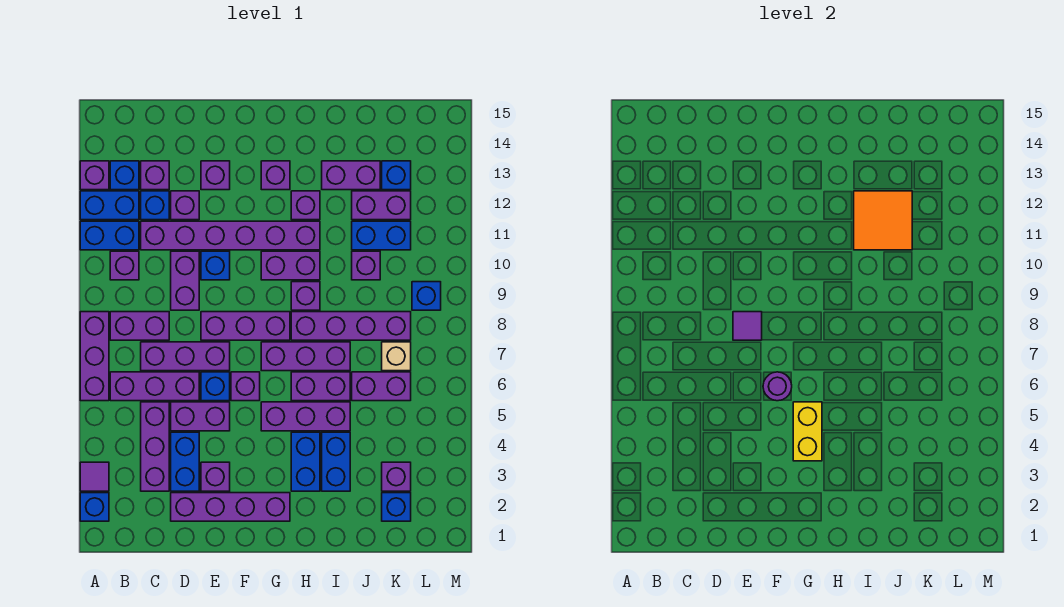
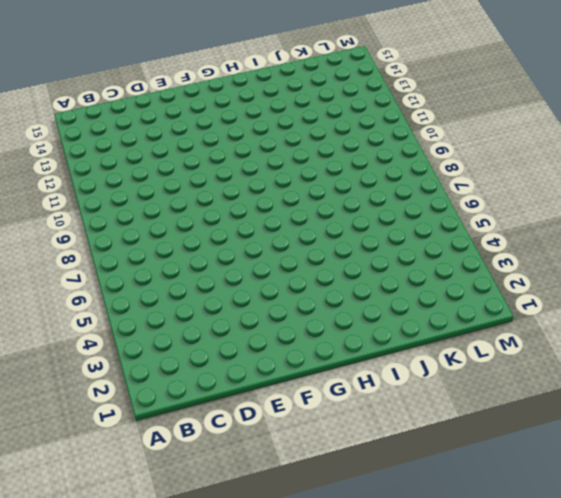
none -> blue 1x1 brick [80,493,109,521]
none -> purple 1x1 tile [80,462,109,491]
none -> purple 1x3 brick [80,312,109,401]
none -> blue 1x2 brick [80,221,139,250]

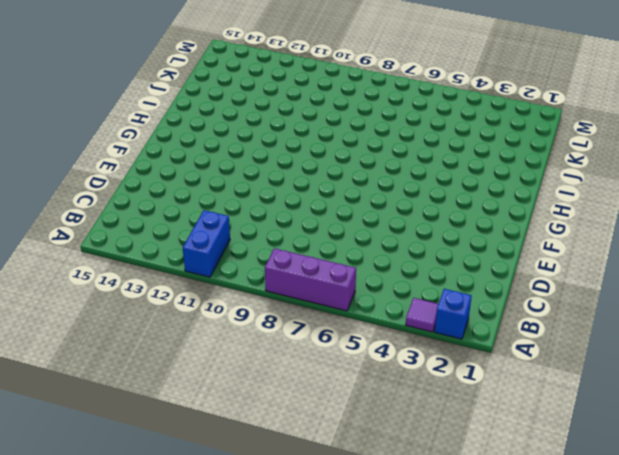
none -> blue 1x2 brick [80,191,139,220]
none -> purple 1x1 brick [80,161,109,190]
none -> purple 1x3 brick [110,372,199,401]
none -> purple 1x2 brick [110,312,169,340]

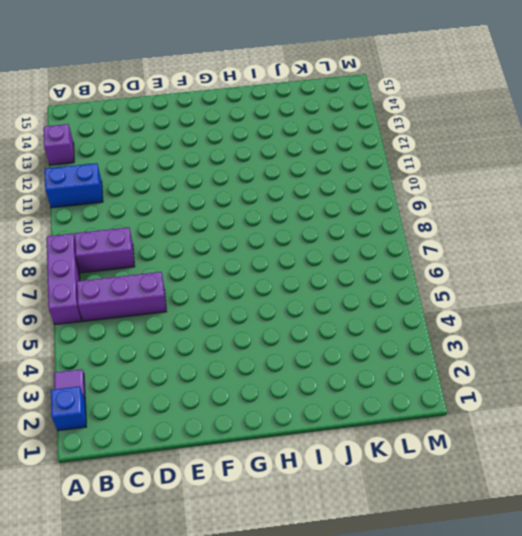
none -> blue 1x2 brick [80,191,139,220]
none -> purple 1x1 brick [110,251,139,280]
none -> blue 1x1 brick [110,161,139,190]
none -> purple 1x3 brick [141,402,169,491]

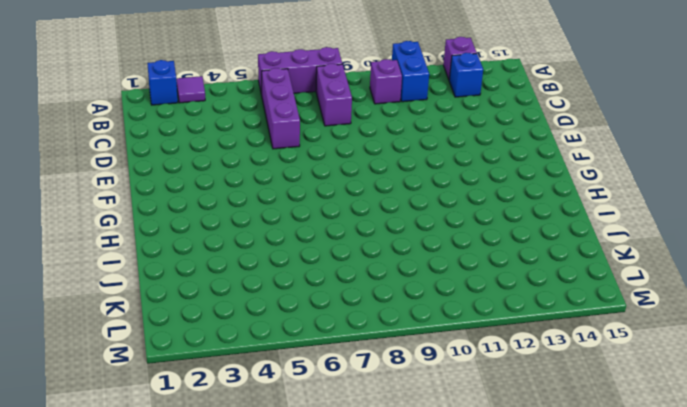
none -> blue 1x2 brick [80,191,139,220]
none -> purple 1x3 brick [141,402,169,491]
none -> purple 1x3 brick [141,342,230,371]
none -> purple 1x6 brick [141,221,320,250]

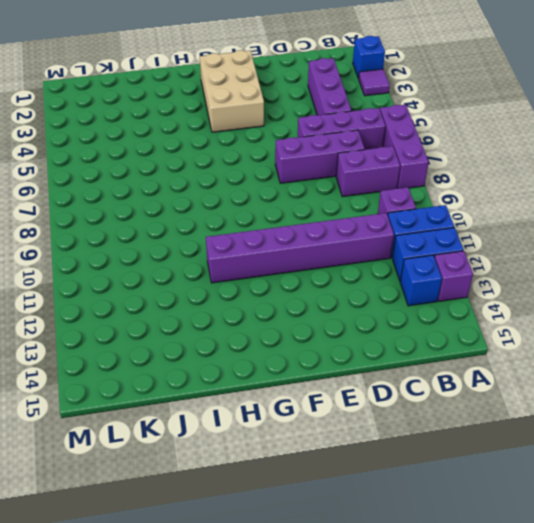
tan 2x3 brick [200,50,264,132] -> purple 1x4 brick [171,493,290,521]
none -> blue 1x1 brick [141,191,169,220]
none -> purple 1x1 brick [141,161,169,190]
none -> blue 1x2 brick [171,432,199,491]
none -> purple 1x2 brick [171,402,230,431]

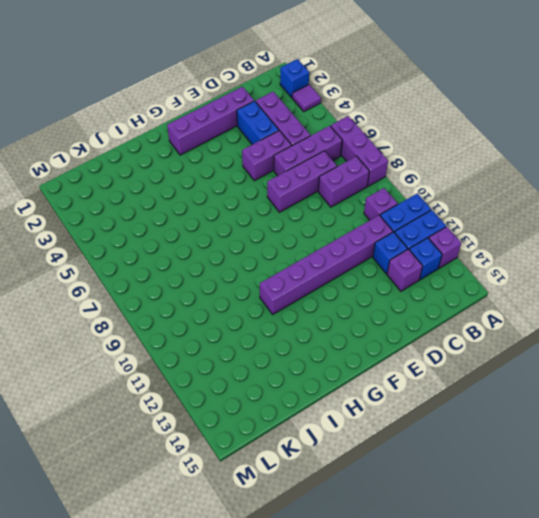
none -> purple 1x2 brick [171,251,199,310]
none -> purple 1x1 brick [171,191,199,220]
none -> purple 1x1 brick [201,462,230,491]
none -> blue 1x1 brick [201,372,230,401]

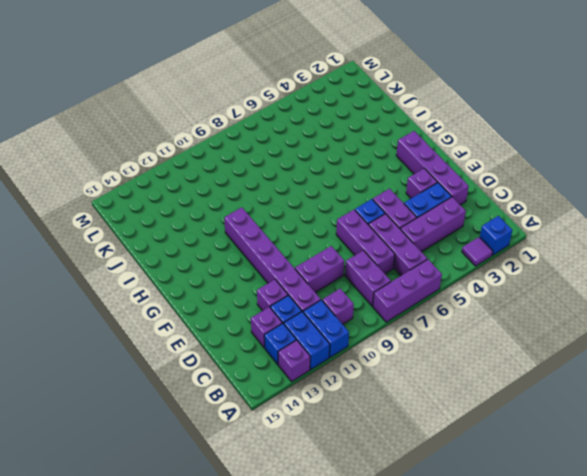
none -> purple 1x3 brick [201,312,290,340]
none -> blue 1x1 brick [201,251,230,280]
none -> purple 1x1 brick [201,161,230,190]
none -> purple 1x1 brick [231,372,260,401]

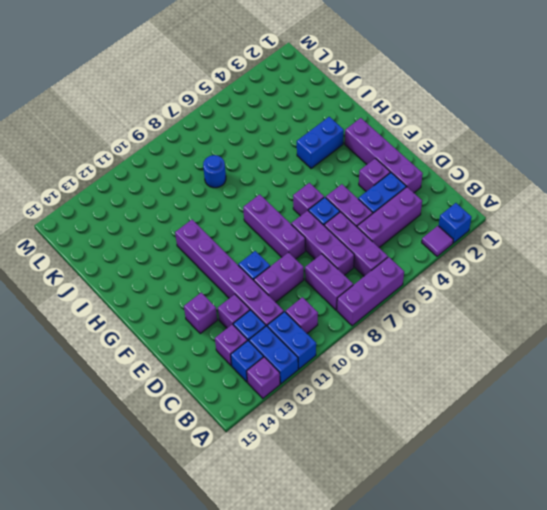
blue 1x1 round brick [203,155,226,188] -> purple 1x4 brick [291,312,411,340]
none -> purple 1x3 brick [261,402,350,431]
none -> purple 1x3 brick [261,342,350,371]
none -> purple 1x2 brick [261,251,320,280]
none -> purple 1x1 brick [261,161,290,190]

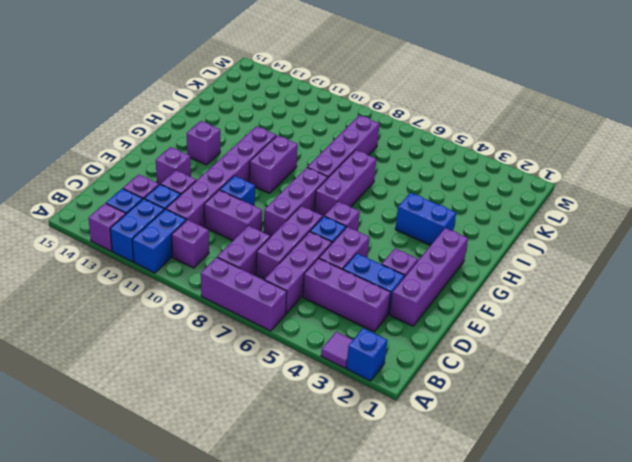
none -> purple 1x3 brick [261,402,350,431]
none -> purple 1x2 brick [291,372,350,401]
none -> purple 1x1 brick [291,282,320,310]
none -> purple 1x1 brick [291,191,320,220]

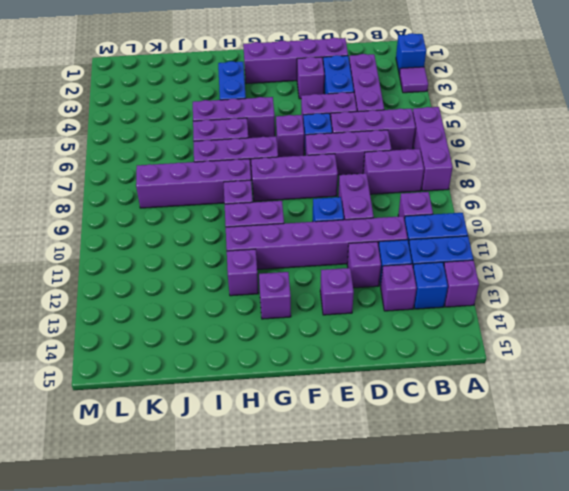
none -> blue 1x2 brick [322,432,350,491]
none -> purple 1x2 brick [322,161,380,190]
none -> purple 1x2 brick [352,372,411,401]
none -> purple 1x1 brick [352,251,380,280]

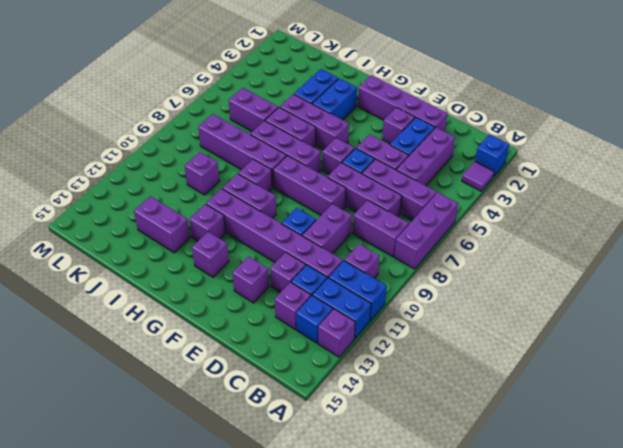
none -> blue 1x2 brick [352,221,411,250]
none -> purple 1x2 brick [352,191,411,220]
none -> blue 1x1 brick [382,493,411,521]
none -> purple 1x1 brick [382,462,411,491]

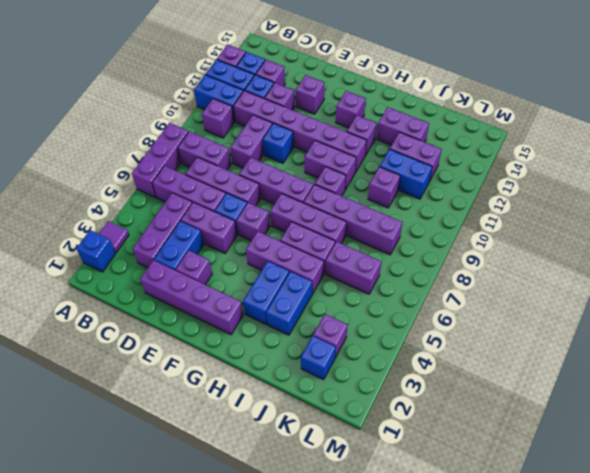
none -> tan 1x1 brick [382,342,411,371]
none -> blue 1x1 brick [382,161,411,190]
none -> blue 1x1 brick [412,282,441,310]
none -> purple 1x1 tile [733,312,762,340]

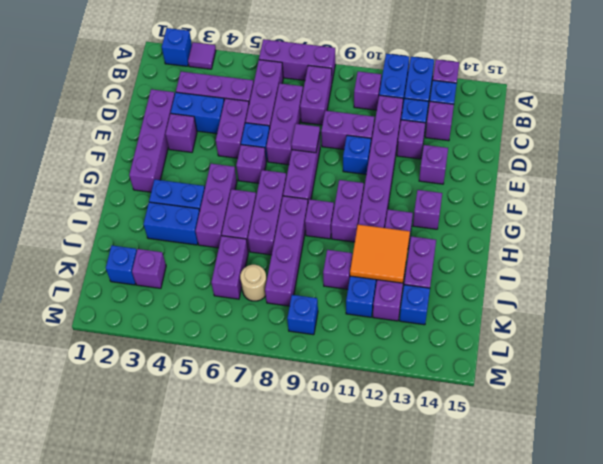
tan 1x1 round brick [240,265,267,301] -> tan 1x1 brick [382,342,411,371]
none -> purple 1x1 round brick [763,372,792,401]
none -> yellow 1x2 brick [793,402,822,461]

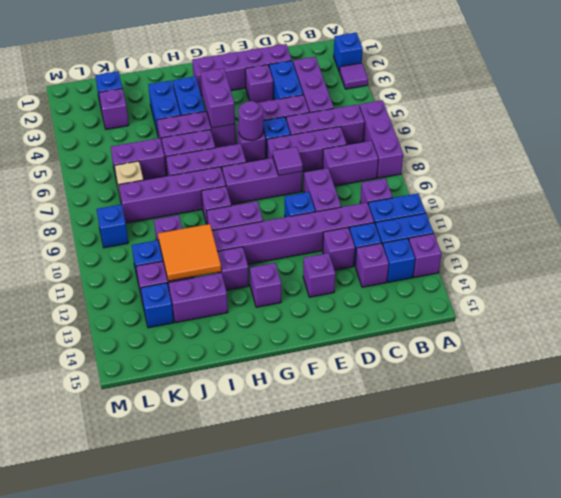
purple 1x2 brick [201,68,235,128] -> yellow 1x2 brick [793,402,822,461]

